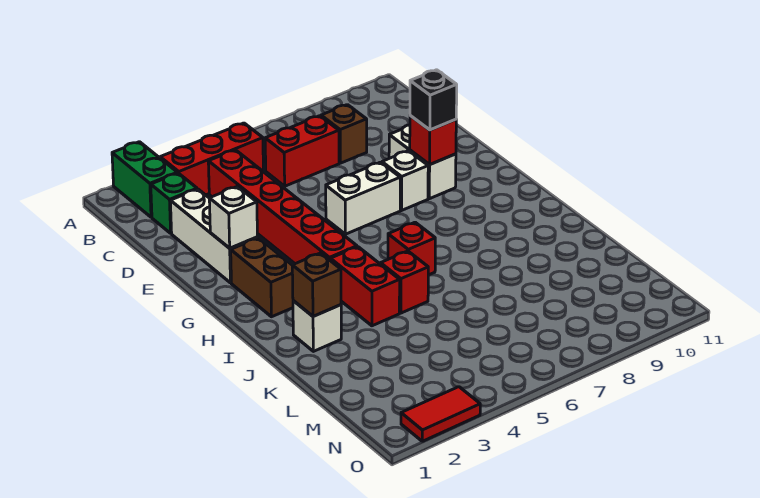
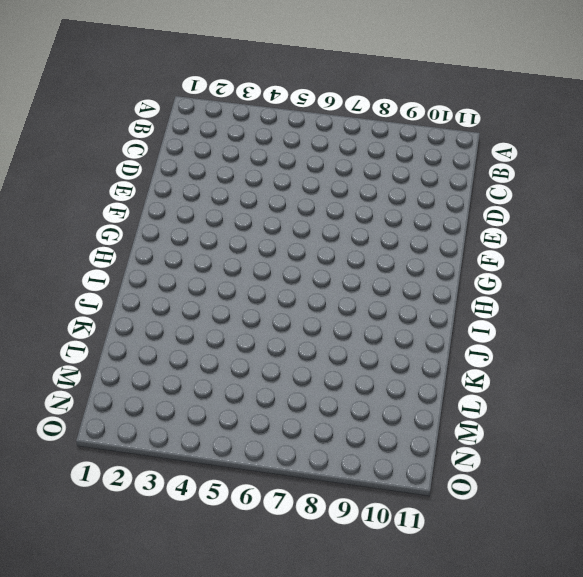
none -> green 1x2 brick [112,142,177,217]
none -> red 1x3 brick [160,123,263,195]
none -> green 1x1 brick [151,173,197,233]

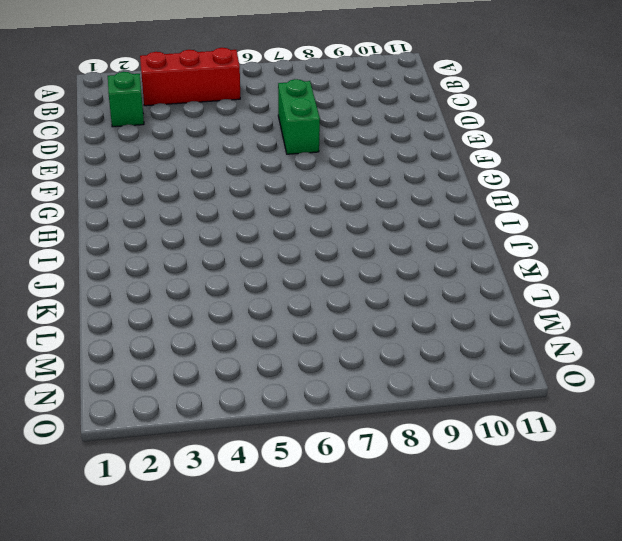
green 1x2 brick [278,79,320,154] -> green 1x2 brick moved to [112,142,177,217]
none -> red 1x6 brick [208,150,357,264]
none -> red 1x2 brick [265,116,339,186]
none -> brown 1x1 brick [321,105,367,163]

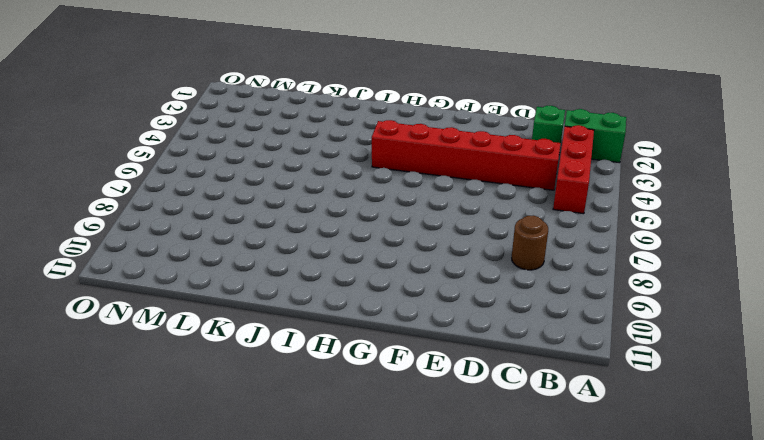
brown 1x1 round brick [512,216,548,270] -> brown 1x1 brick [321,105,367,163]
none -> red 1x2 brick [265,116,339,186]
none -> white 1x3 brick [170,189,258,283]
none -> white 1x2 brick [389,125,456,199]

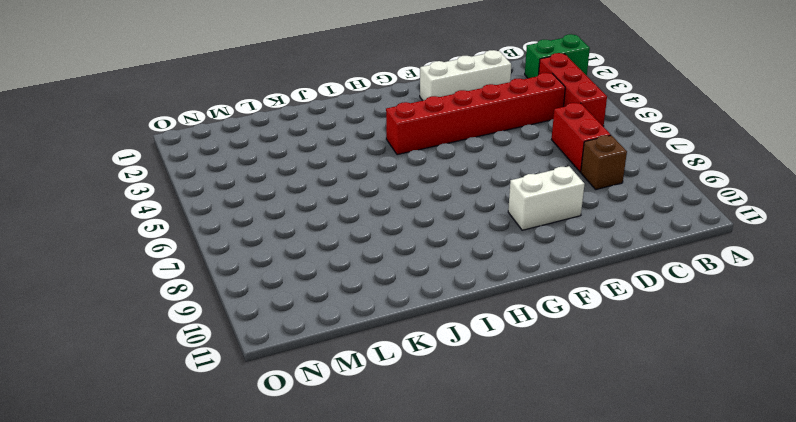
none -> green 1x1 brick [151,173,197,233]
none -> white 1x2 brick [326,162,400,234]
none -> white 1x1 brick [382,151,428,210]

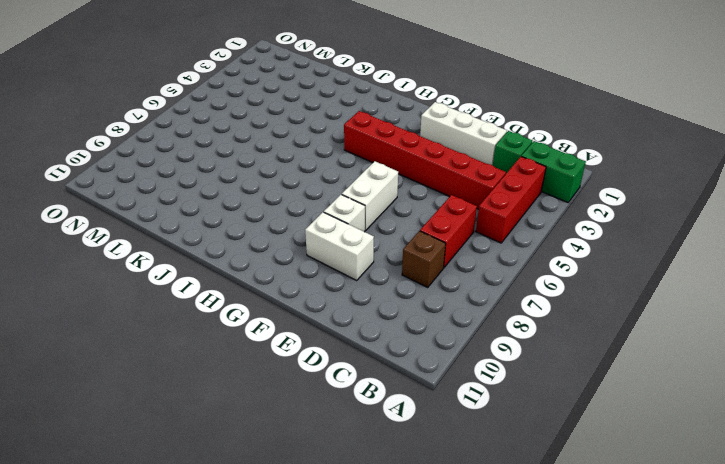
none -> brown 1x2 brick [231,238,293,317]
none -> red 1x2 brick [330,247,400,326]
none -> red 1x1 brick [388,222,435,275]

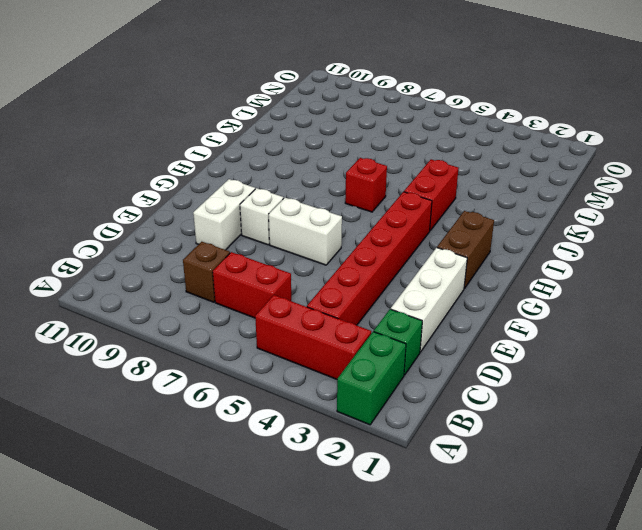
none -> white 1x1 brick [293,301,341,351]
none -> red 1x1 brick [381,251,428,313]
none -> red 1x2 tile [401,387,480,441]

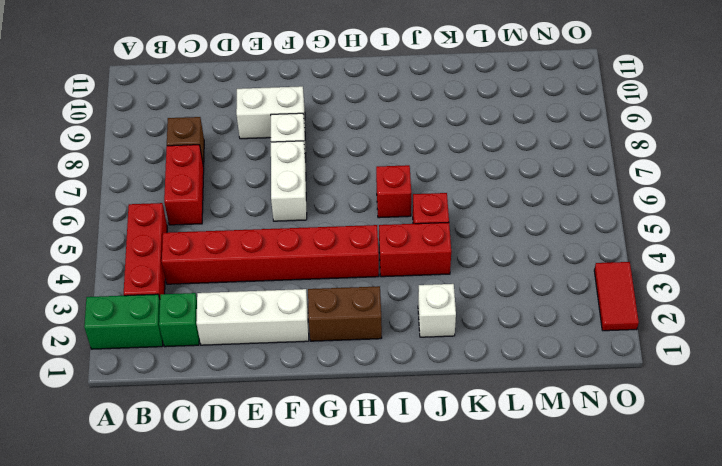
none -> white 1x1 brick [209,187,257,248]
none -> red 1x1 brick [410,116,456,165]
none -> brown 1x1 brick [292,253,341,316]

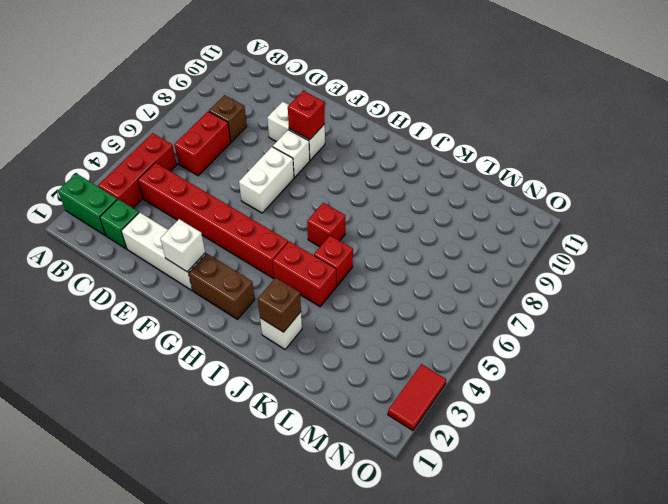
none -> black 1x1 brick [410,70,457,130]

